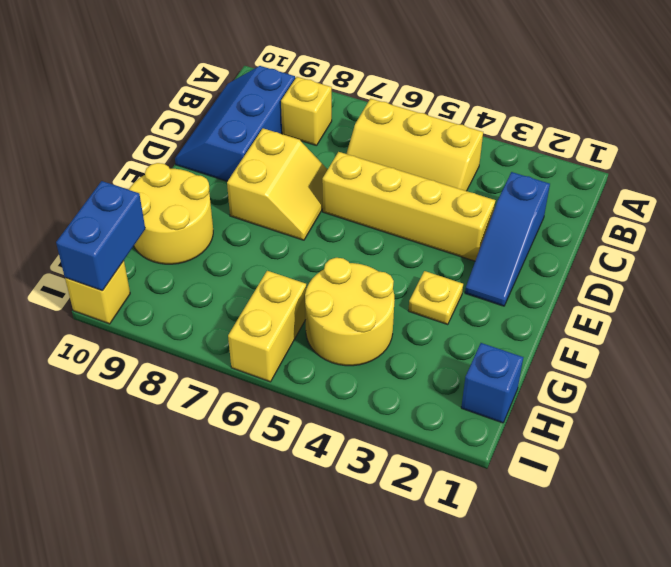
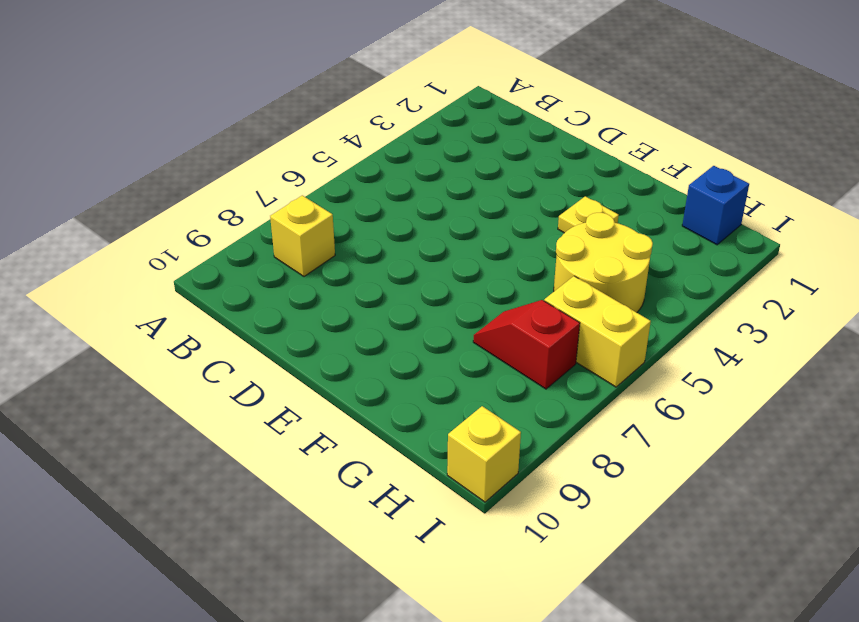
red 1x2 slope [473,300,580,389] -> none
none -> yellow 2x3 slope [346,99,483,191]
none -> blue 2x3 slope [175,66,295,181]
none -> blue 1x3 slope [465,172,550,306]

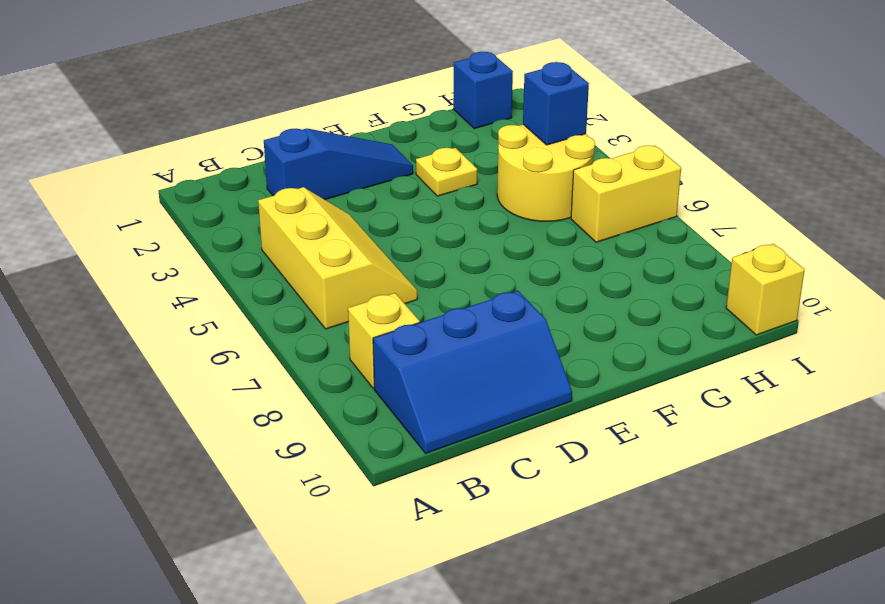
blue 1x1 brick [523,62,589,145] -> none
none -> yellow 1x4 brick [322,152,495,261]
none -> yellow 2x2 slope [227,128,328,240]
none -> yellow 2x2 round brick [129,163,213,264]

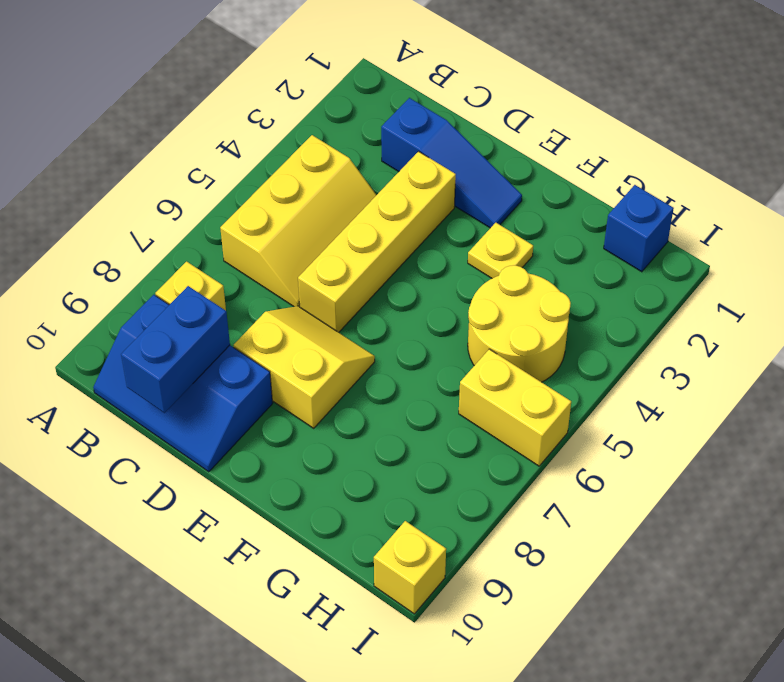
blue 1x2 brick [121,286,230,413] -> blue 1x2 brick turned to [56,181,145,291]
none -> yellow 2x2 round brick [129,163,213,264]

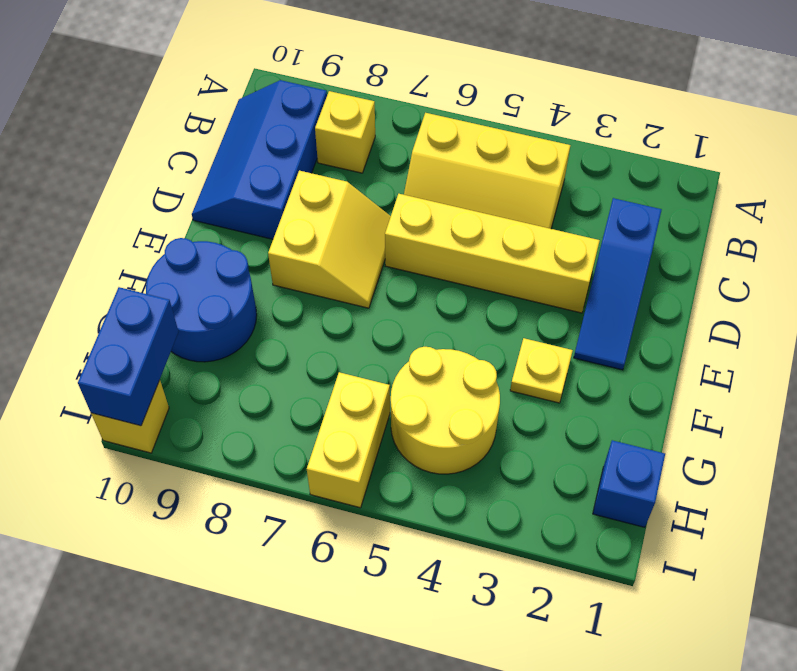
blue 2x2 round brick [146,238,257,362] -> yellow 2x2 round brick [129,163,213,264]

